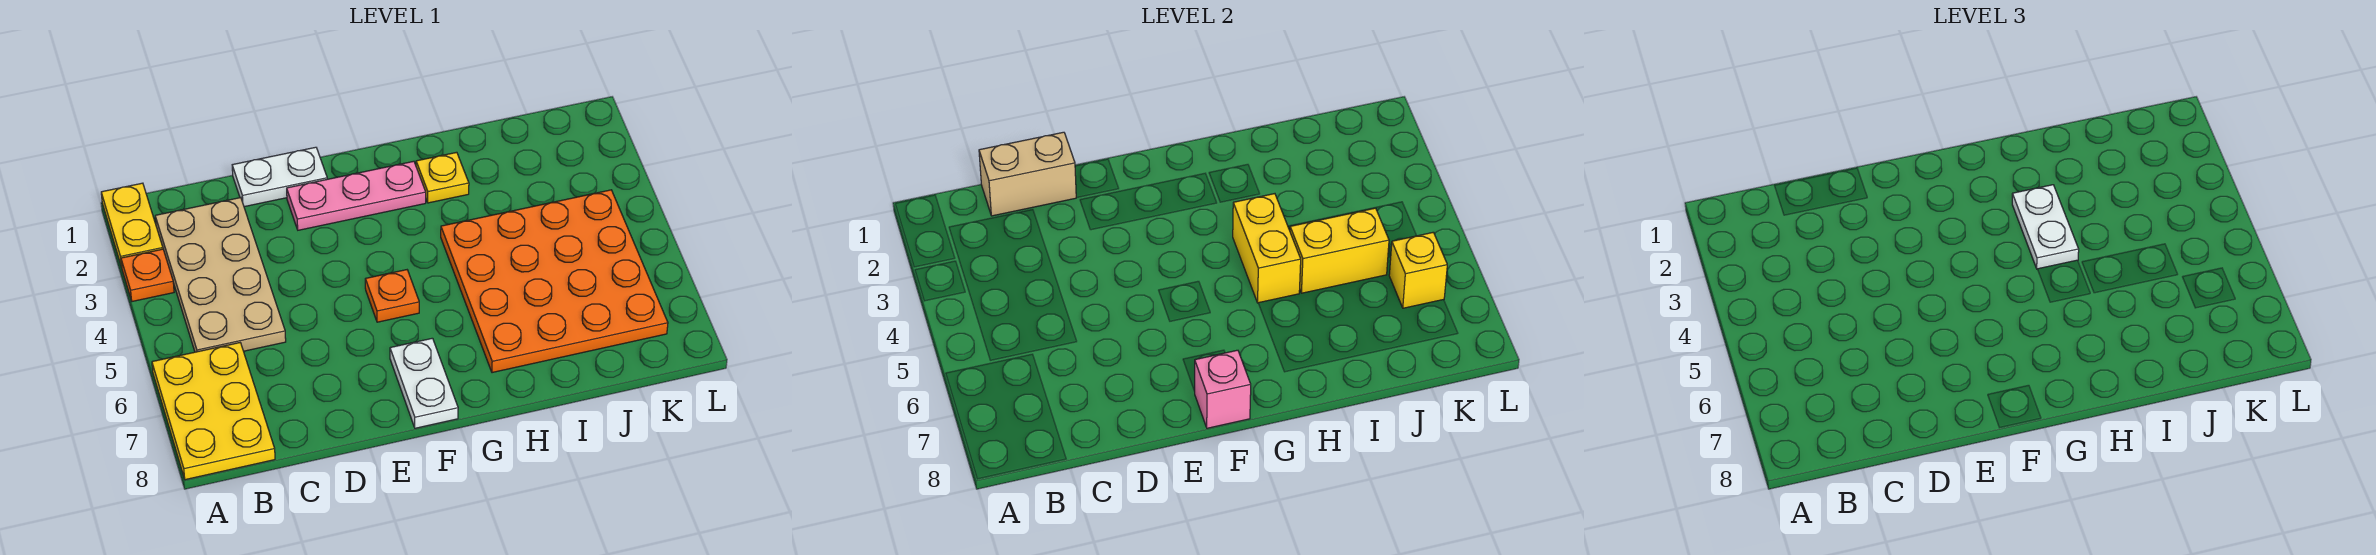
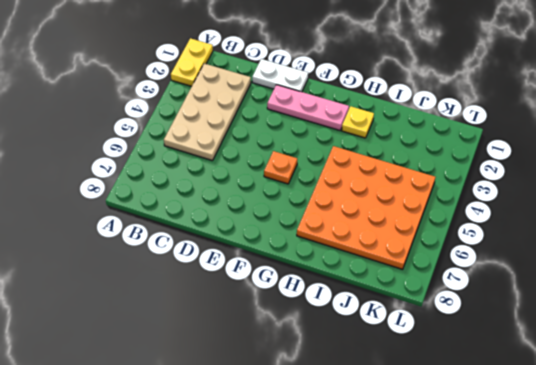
none -> orange 1x1 plate [121,249,174,301]
none -> yellow 2x3 plate [152,343,275,480]
none -> white 1x2 plate [390,338,458,428]

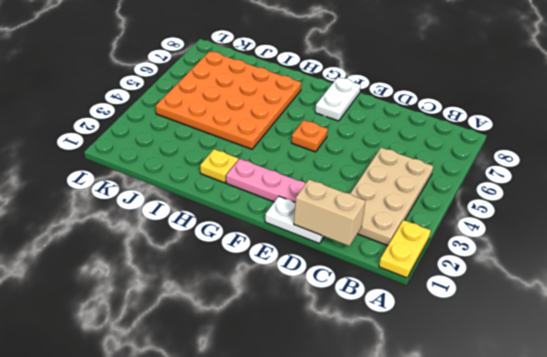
none -> orange 1x1 plate [121,249,174,301]
none -> yellow 2x3 plate [152,343,275,480]
none -> pink 1x1 brick [1195,350,1251,428]

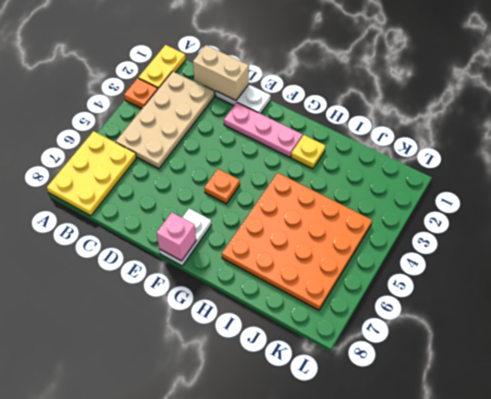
none -> yellow 1x2 brick [1233,194,1301,303]
none -> yellow 1x2 brick [1290,208,1389,293]
none -> yellow 1x1 brick [1389,232,1447,308]

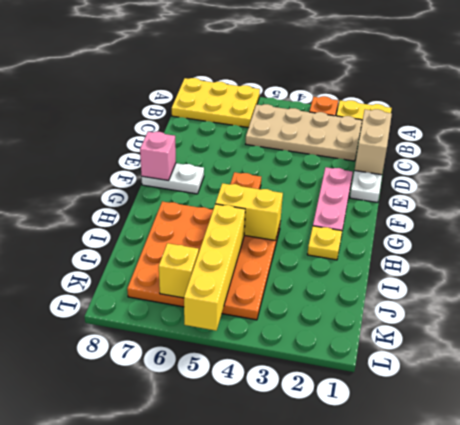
yellow 1x4 brick [184,204,245,331] -> yellow 1x2 brick [1290,208,1389,293]
none -> white 1x2 plate [2012,185,2079,269]

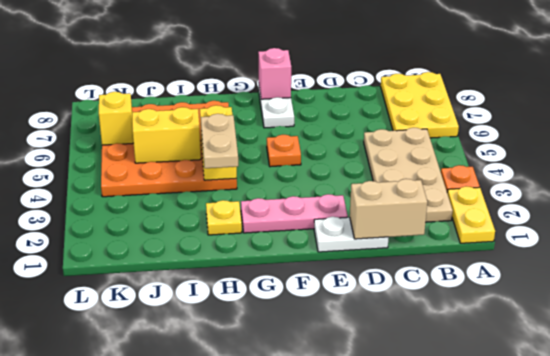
tan 1x2 plate [201,114,238,168] -> white 1x2 plate [2012,185,2079,269]

